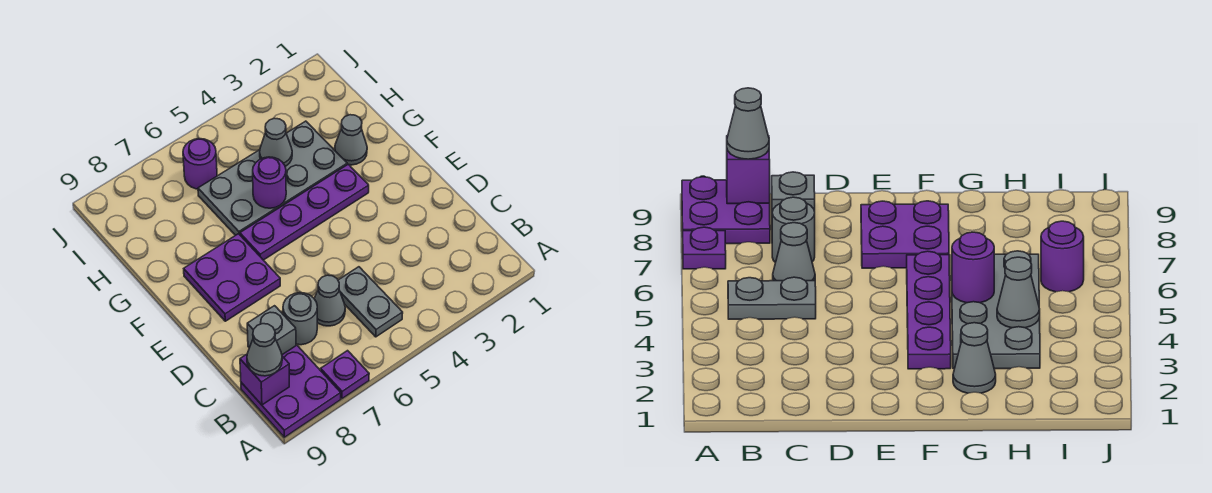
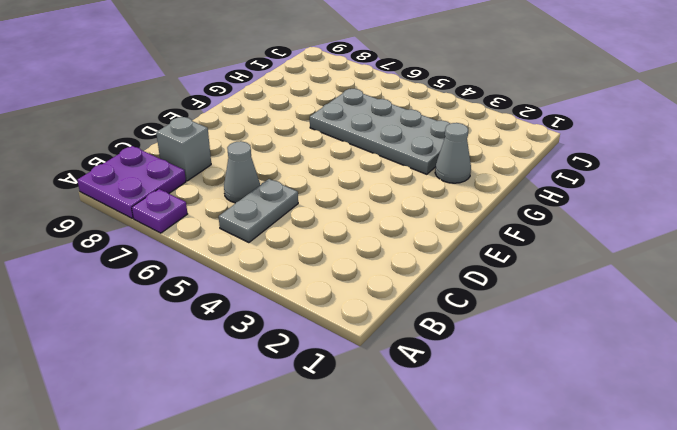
none -> grey 1x1 round brick [283,293,317,345]
none -> purple 2x2 plate [184,234,280,321]
none -> purple 1x4 plate [240,164,369,260]

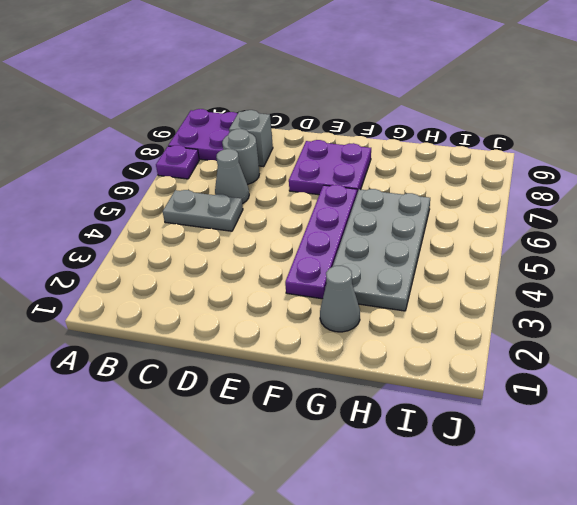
none -> purple 1x1 round brick [183,139,217,189]
none -> purple 1x1 brick [240,354,289,405]
none -> purple 1x1 round brick [253,157,286,208]

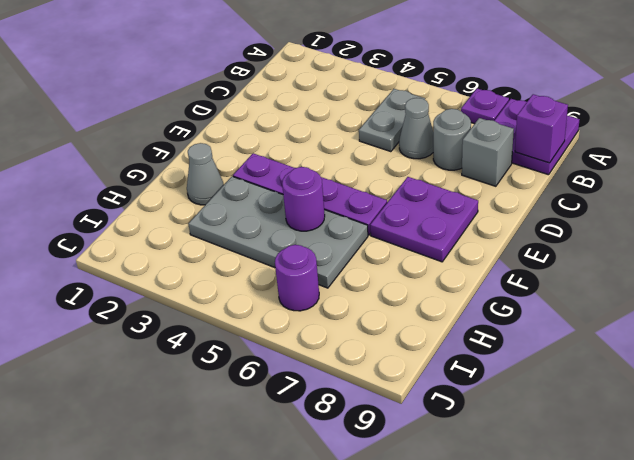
none -> grey 1x1 cone [260,118,292,166]
none -> grey 1x1 cone [247,324,282,376]

